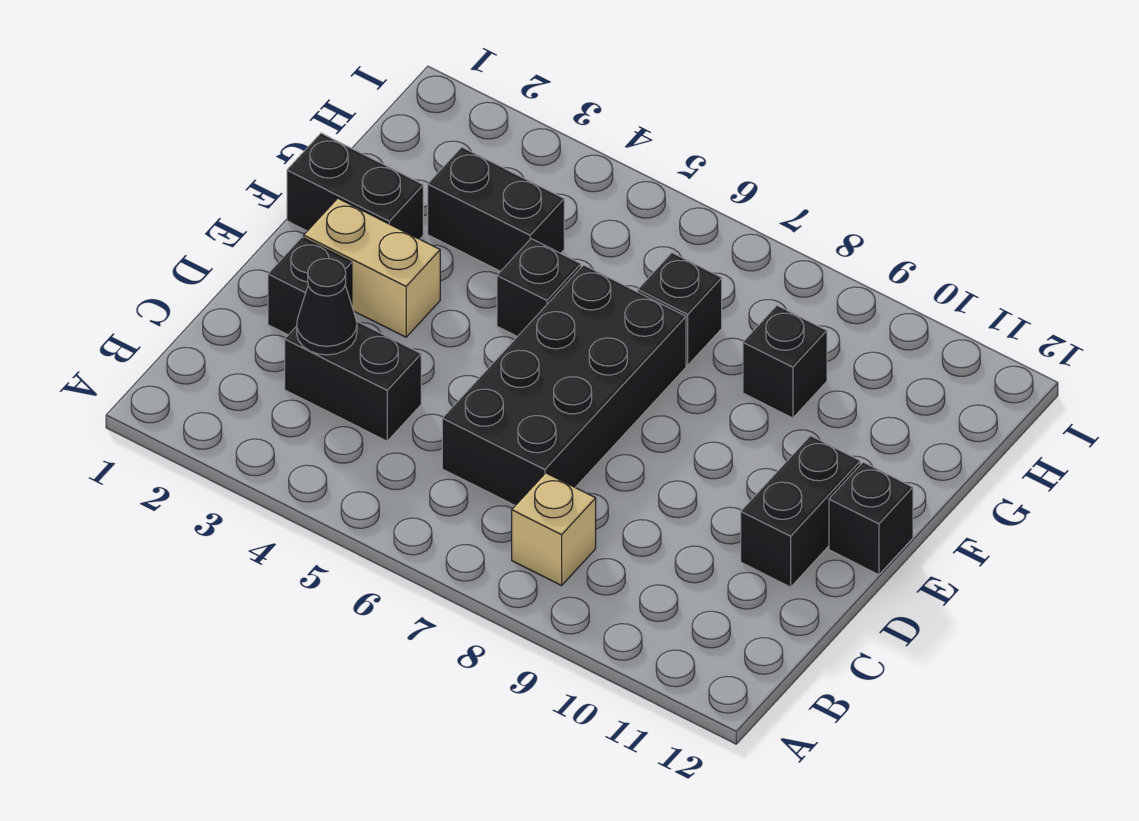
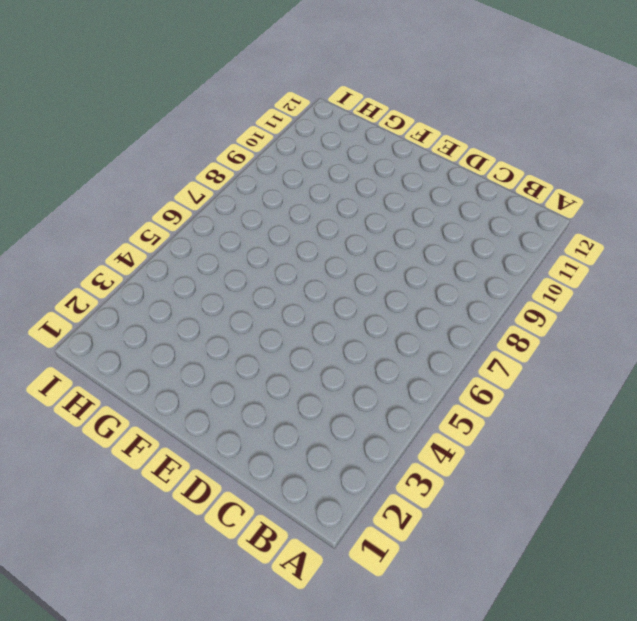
none -> tan 1x1 brick [512,473,596,586]
none -> black 1x2 brick [285,321,421,441]
none -> black 2x4 brick [442,265,686,506]

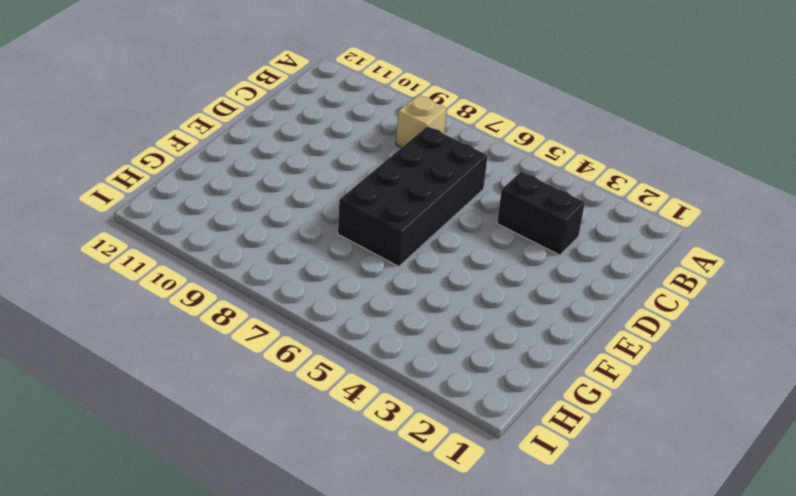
none -> black 1x1 brick [268,237,352,335]
none -> black 1x2 brick [741,436,860,587]
none -> tan 1x2 brick [304,198,440,337]

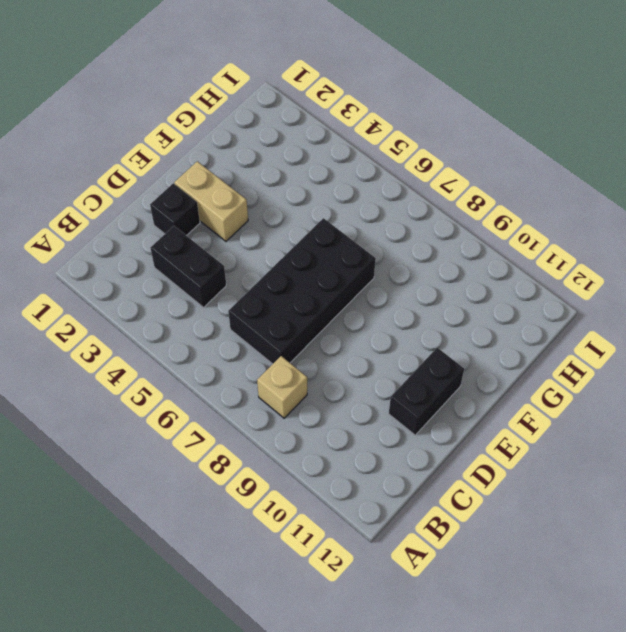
none -> black 1x1 brick [829,462,913,575]
none -> black 1x2 brick [287,133,423,239]
none -> black 1x1 brick [497,239,581,337]

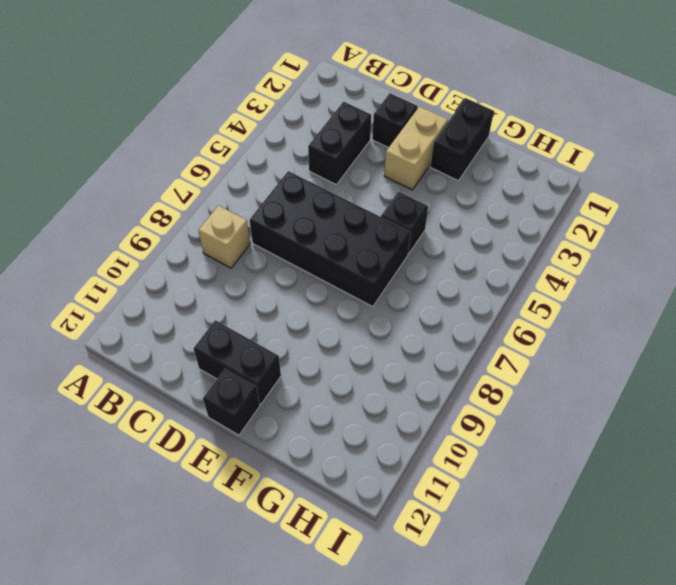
none -> black 1x2 brick [428,147,564,271]
none -> black 1x1 brick [638,253,722,365]
none -> black 1x1 brick [743,306,827,418]

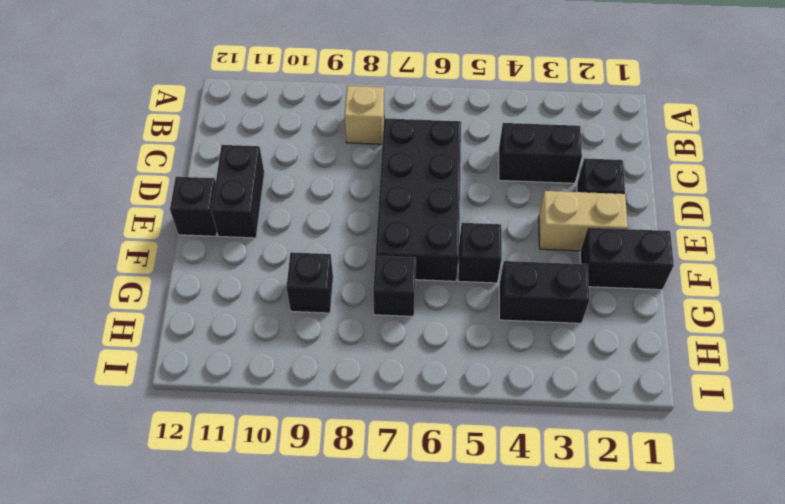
none -> black 1x1 cone [297,259,357,355]

